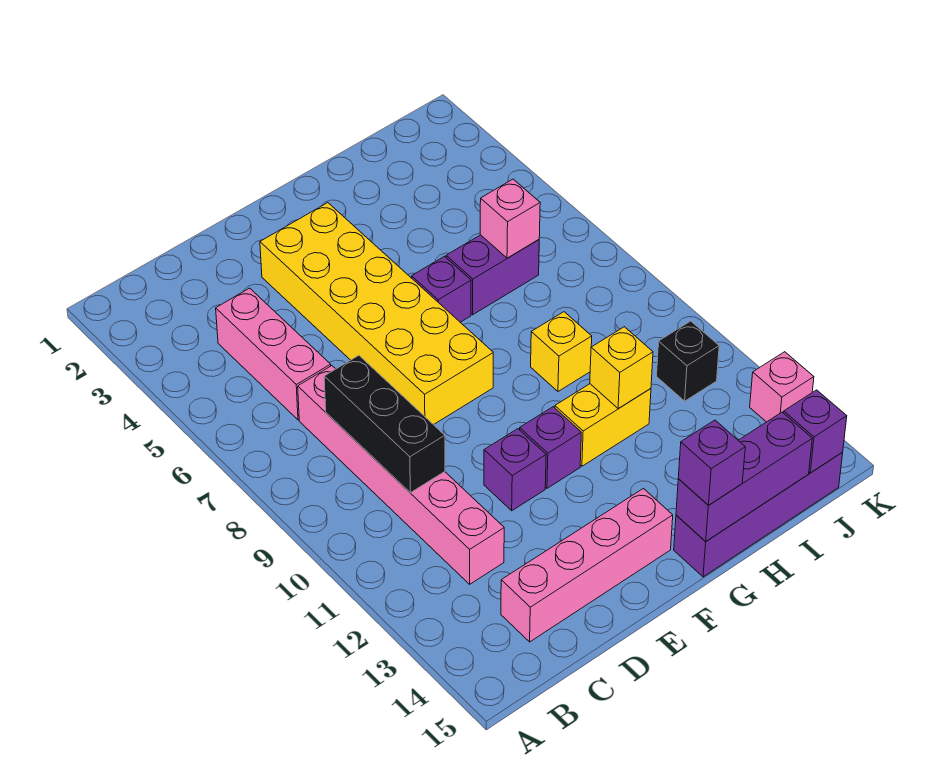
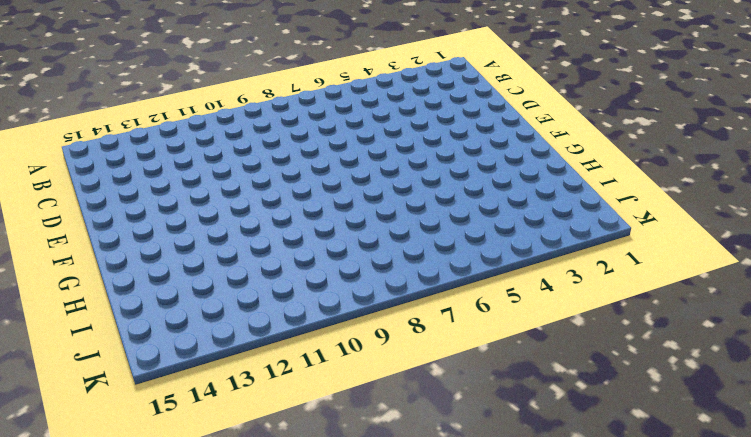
none -> pink 1x3 brick [216,288,331,420]
none -> pink 1x6 brick [298,366,504,584]
none -> pink 1x4 brick [501,489,673,642]

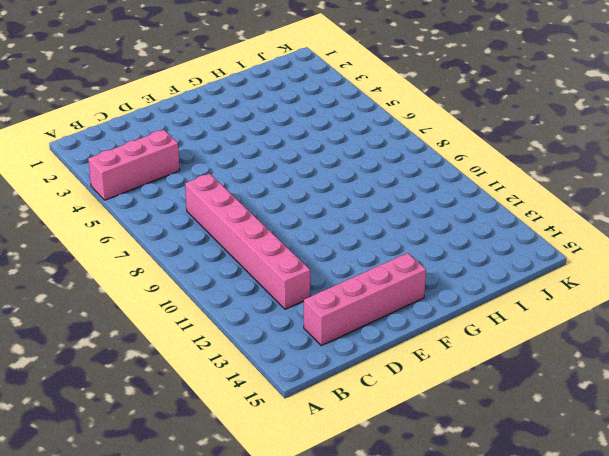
pink 1x3 brick [88,130,180,200] -> pink 1x3 brick turned to [216,288,331,420]
none -> yellow 2x6 brick [260,203,493,425]
none -> purple 1x1 brick [484,429,546,511]
none -> purple 1x1 brick [520,407,581,488]

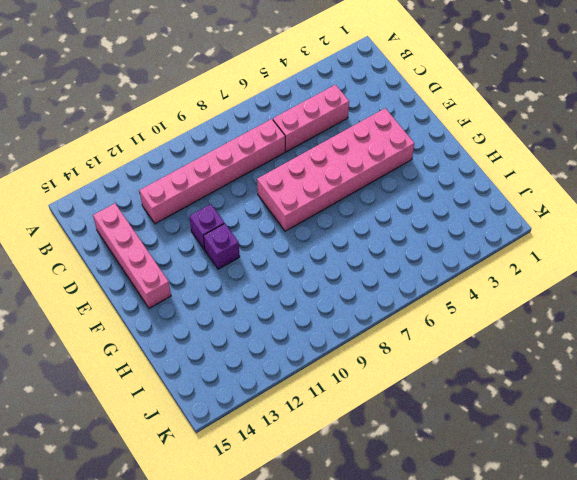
pink 2x6 brick [257,108,414,231] -> yellow 2x6 brick [260,203,493,425]
none -> purple 1x1 brick [412,256,471,322]
none -> yellow 1x2 brick [555,384,651,466]
none -> purple 1x4 brick [674,452,843,577]

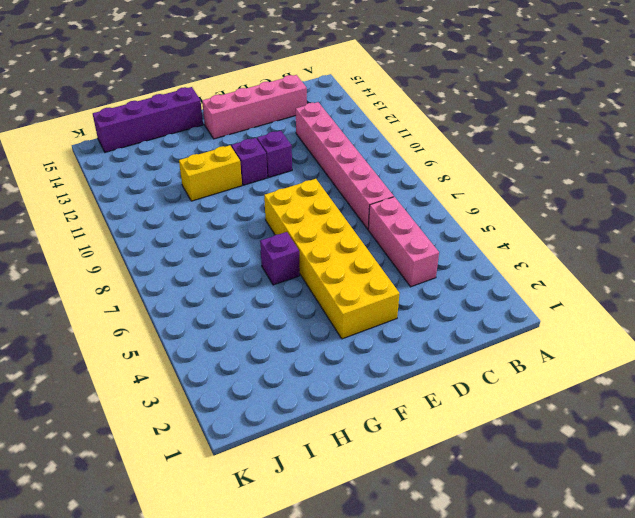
none -> purple 1x2 brick [446,235,539,315]
none -> yellow 1x1 brick [531,312,592,391]
none -> black 1x1 brick [657,321,719,401]

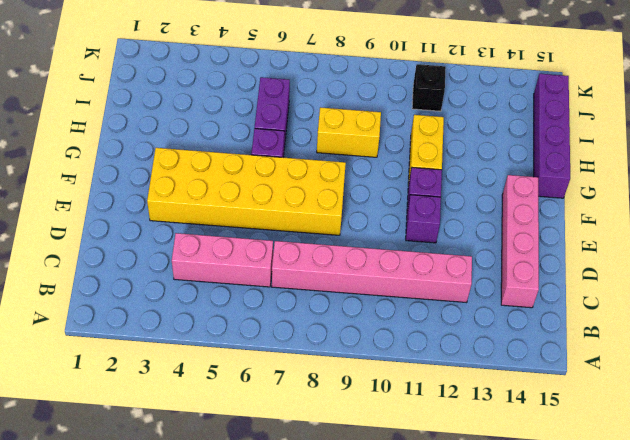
yellow 1x2 brick [317,107,381,157] -> yellow 1x1 brick [531,312,592,391]
none -> pink 1x1 brick [750,352,814,422]
none -> black 1x3 brick [324,356,445,493]
none -> purple 1x3 brick [676,412,812,541]

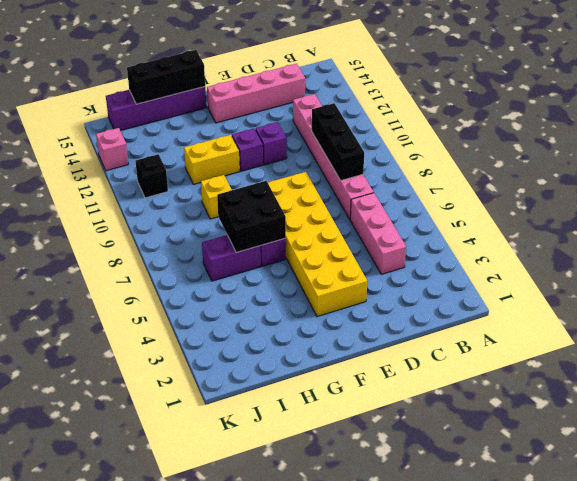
black 2x2 brick [217,181,286,253] -> none
black 1x3 brick [127,50,205,104] -> purple 1x3 brick [676,412,812,541]
none -> yellow 1x1 brick [590,327,653,409]
none -> pink 1x1 brick [480,179,540,258]
none -> purple 1x1 brick [784,390,847,473]

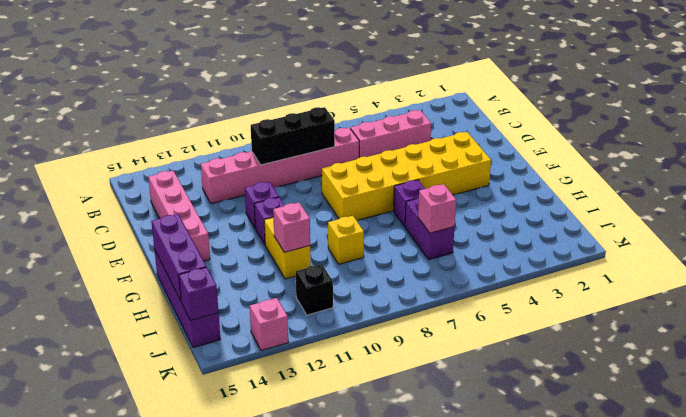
pink 1x1 brick [273,203,310,252] -> yellow 1x1 brick [590,327,653,409]
none -> purple 1x1 brick [678,420,745,505]

